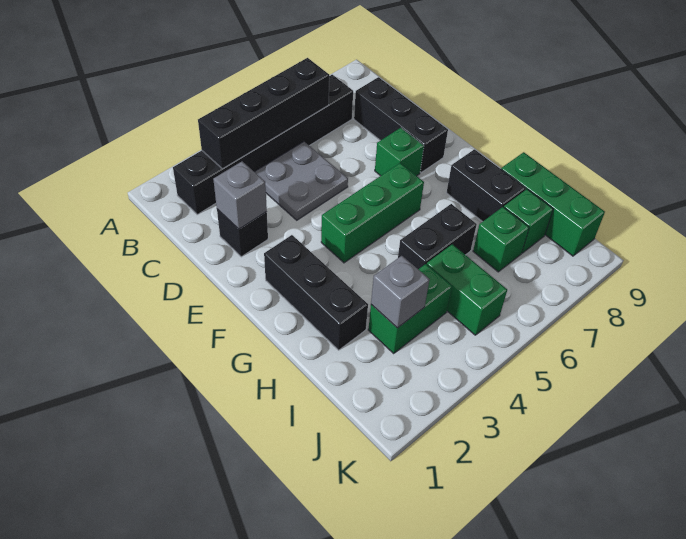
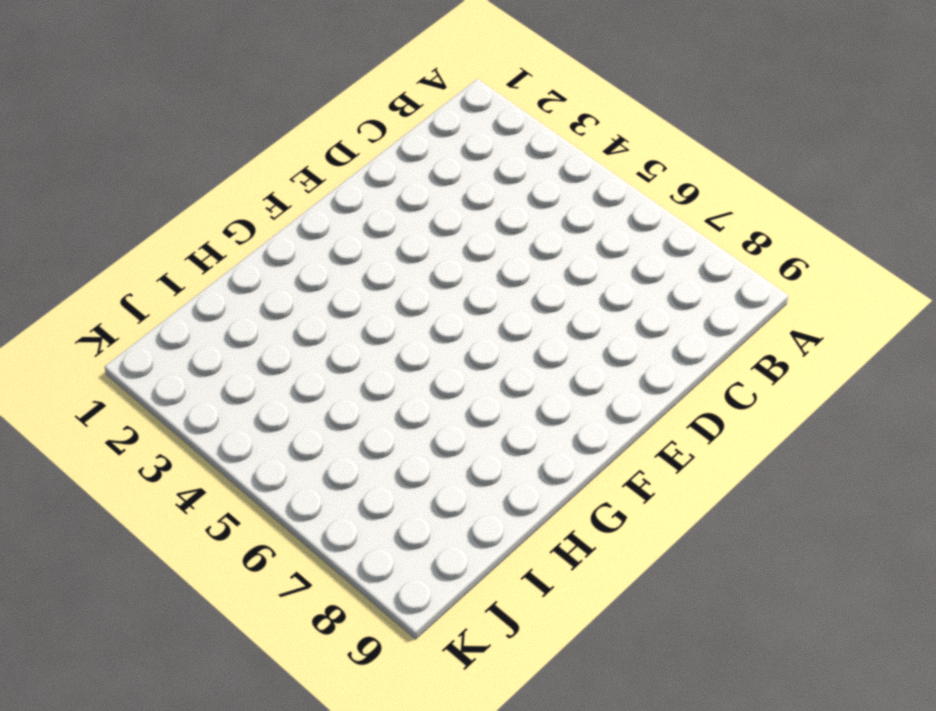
none -> black 1x6 brick [173,75,353,214]
none -> grey 2x2 plate [255,142,348,220]
none -> black 1x3 brick [354,77,448,173]

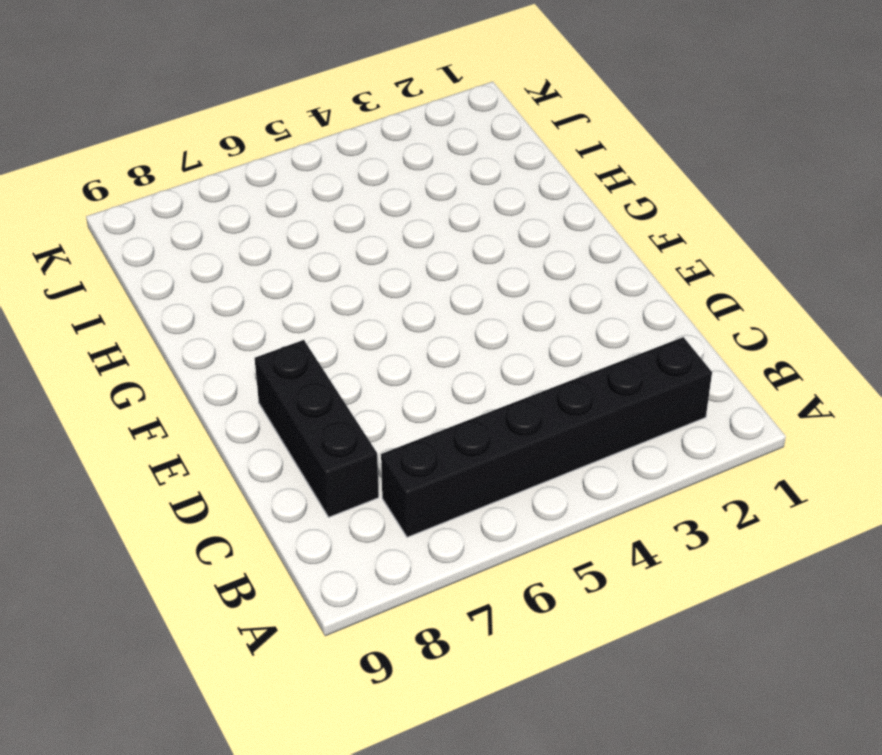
none -> grey 2x2 plate [255,142,348,220]
none -> black 1x1 brick [217,209,268,257]
none -> green 1x1 brick [375,128,424,176]

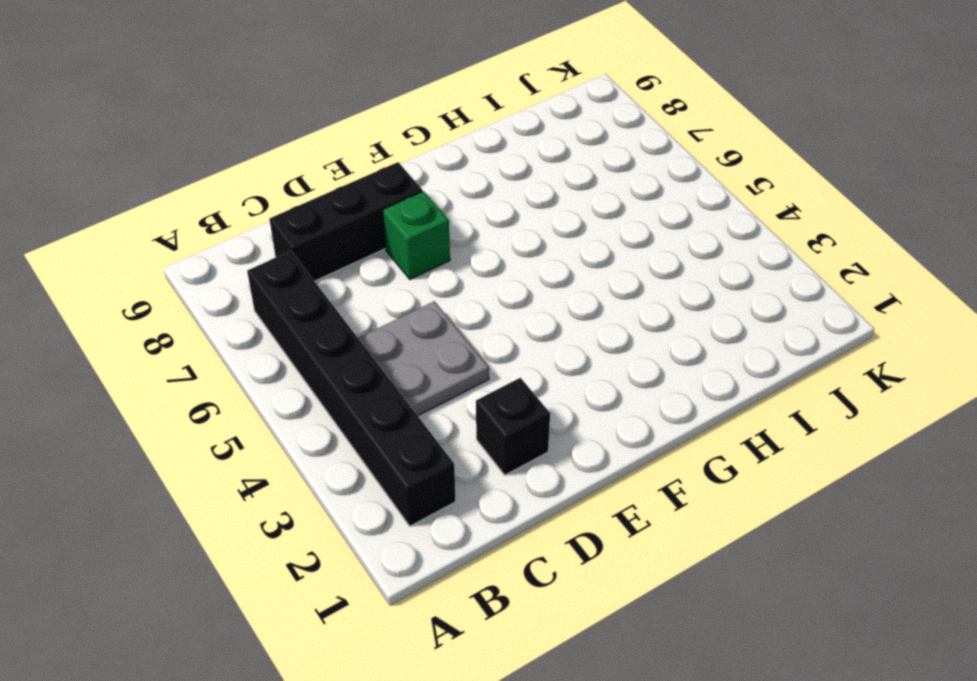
none -> black 1x3 brick [264,235,368,350]
none -> green 1x3 brick [321,163,424,263]
none -> black 1x2 brick [446,149,526,222]

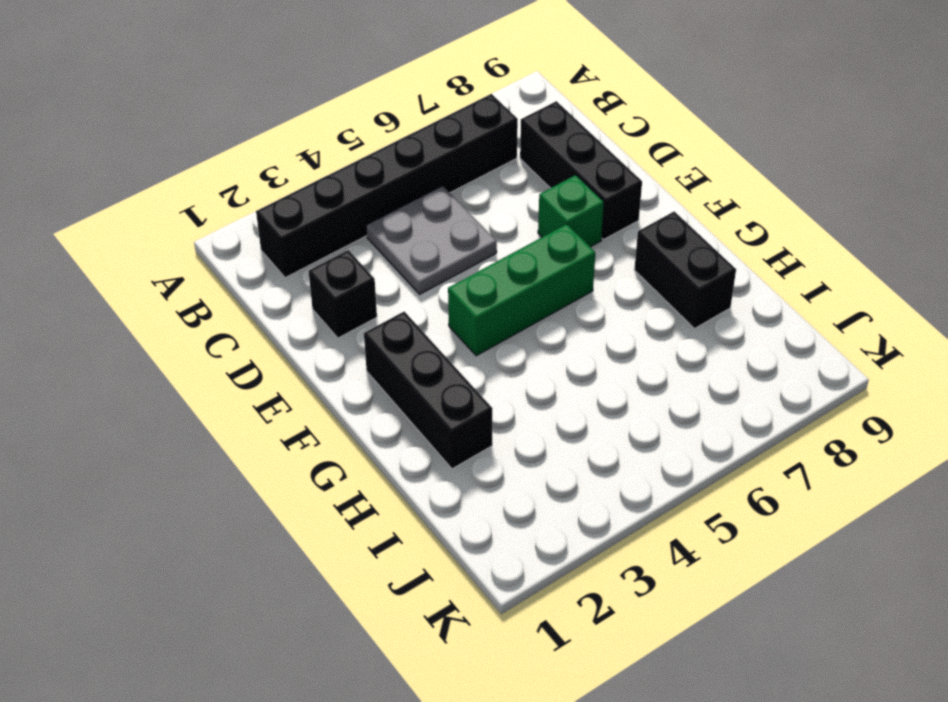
none -> black 1x2 brick [398,204,477,269]
none -> green 1x3 brick [501,152,605,256]
none -> green 1x2 brick [368,264,452,353]

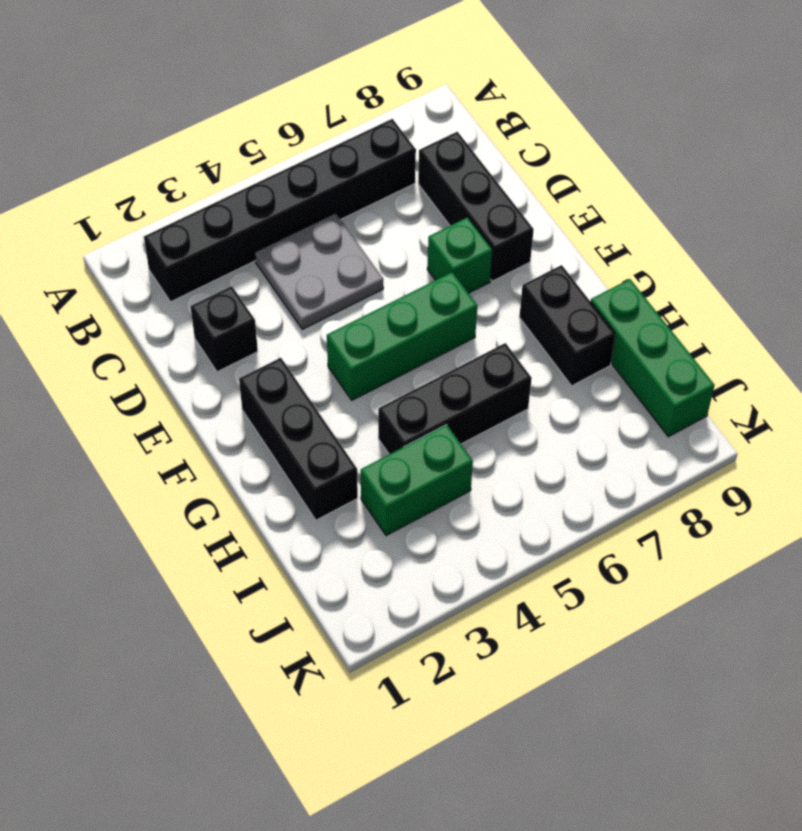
black 1x3 brick [378,343,532,454] -> black 1x2 brick [398,204,477,269]
none -> green 1x2 brick [427,244,507,335]
none -> green 1x1 brick [473,207,529,272]
none -> green 1x1 brick [504,189,553,253]

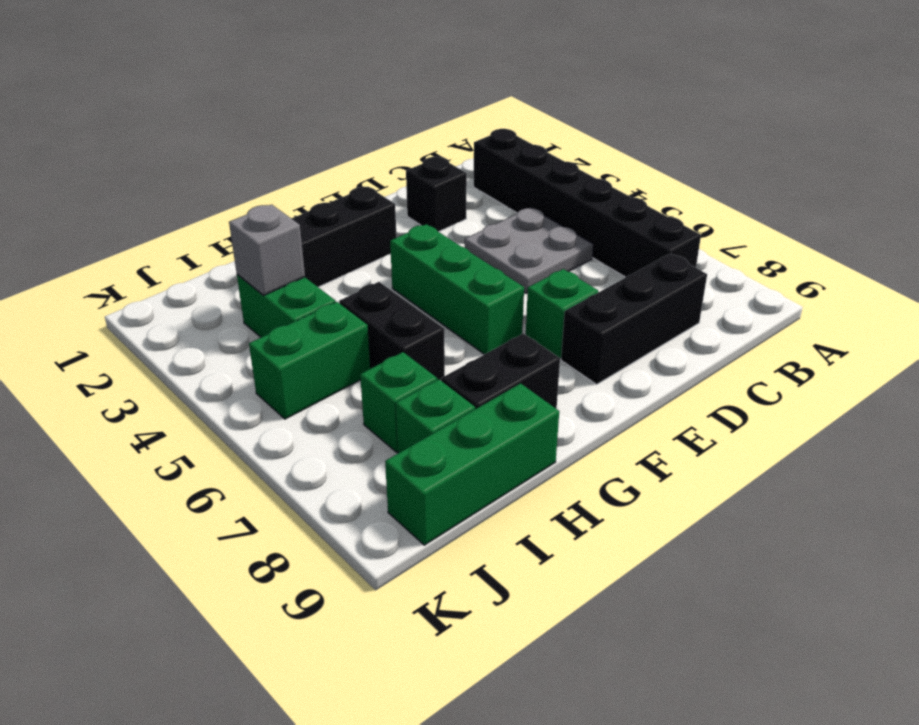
none -> black 1x4 brick [198,58,329,169]
none -> grey 1x1 brick [213,161,267,229]

